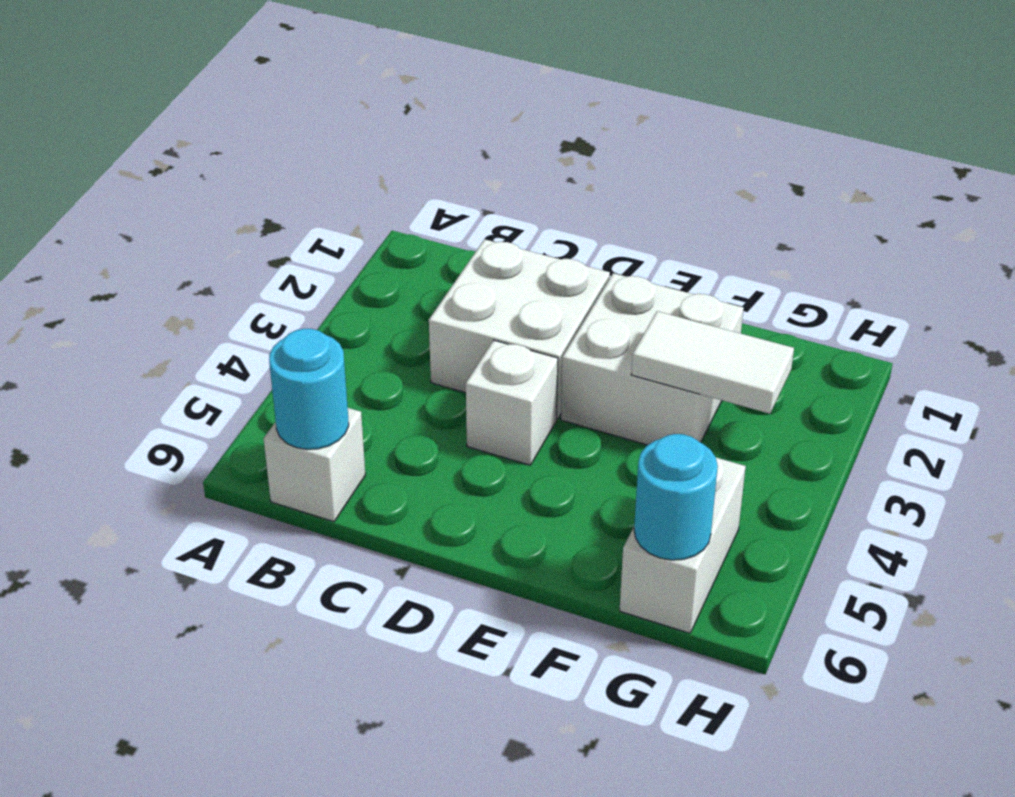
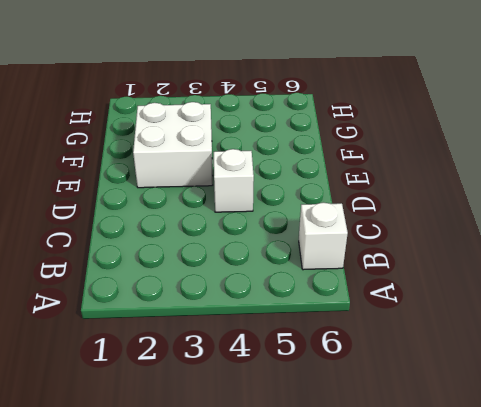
none -> white 2x2 brick [429,239,610,419]
none -> white 1x2 brick [620,458,746,633]

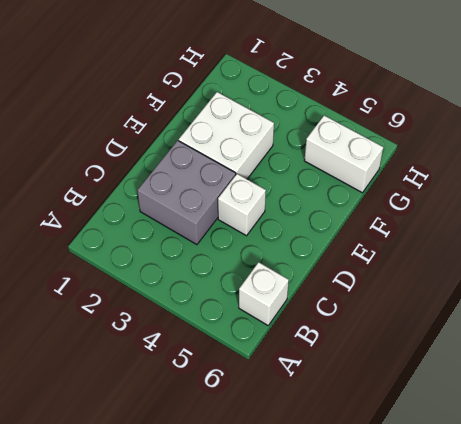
grey 2x2 brick [137,141,236,245] -> white 2x2 brick [429,239,610,419]
none -> cyan 1x1 round brick [269,329,349,449]
none -> white 1x2 tile [631,311,794,414]

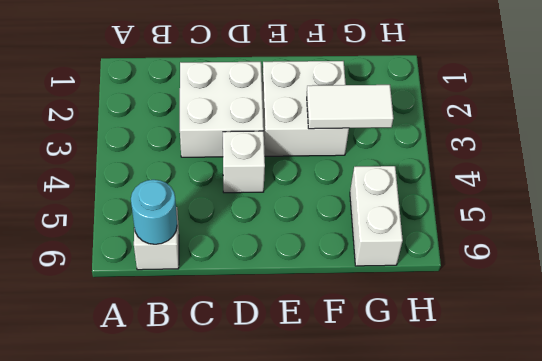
none -> cyan 1x1 round brick [634,434,718,560]

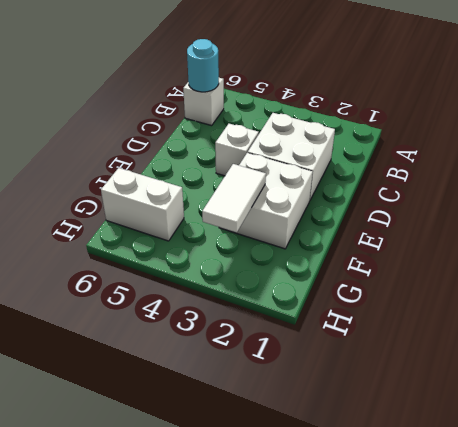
none -> cyan 1x1 round brick [634,434,718,560]

